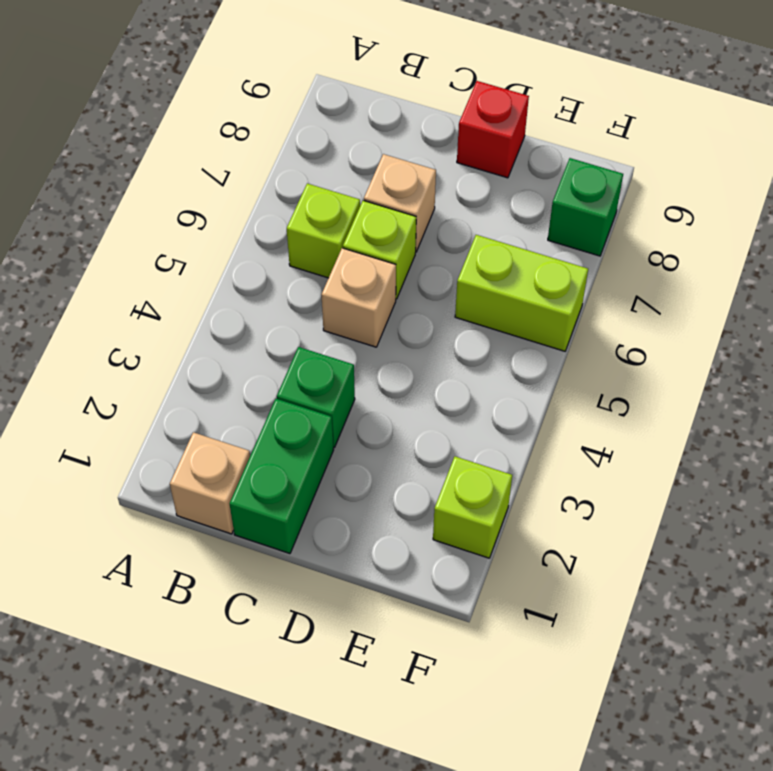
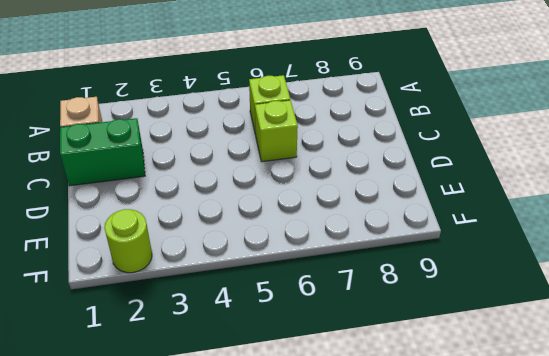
lime 1x1 round brick [104,209,152,273] -> lime 1x1 brick [433,457,512,558]
none -> green 1x1 brick [277,347,355,448]
none -> tan 1x1 brick [321,248,396,347]

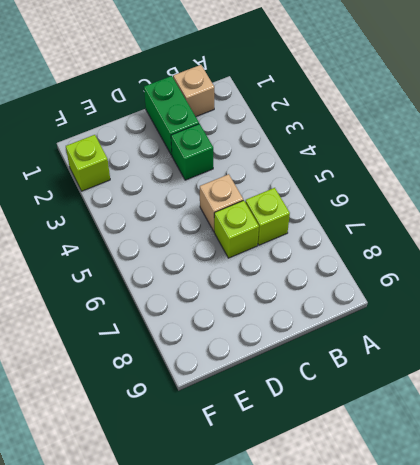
none -> tan 1x1 brick [364,154,436,252]
none -> red 1x1 brick [457,81,529,178]

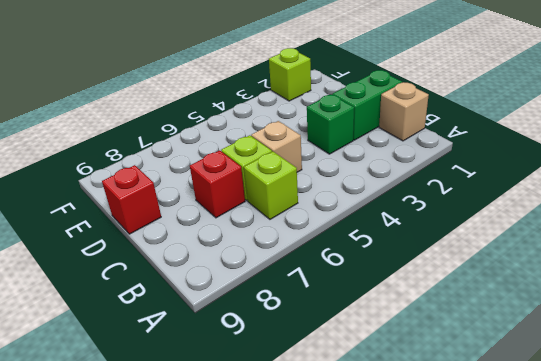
red 1x1 brick [190,150,245,218] -> tan 1x1 brick [364,154,436,252]
none -> lime 1x2 brick [455,235,588,351]
none -> green 1x1 brick [548,158,623,256]

